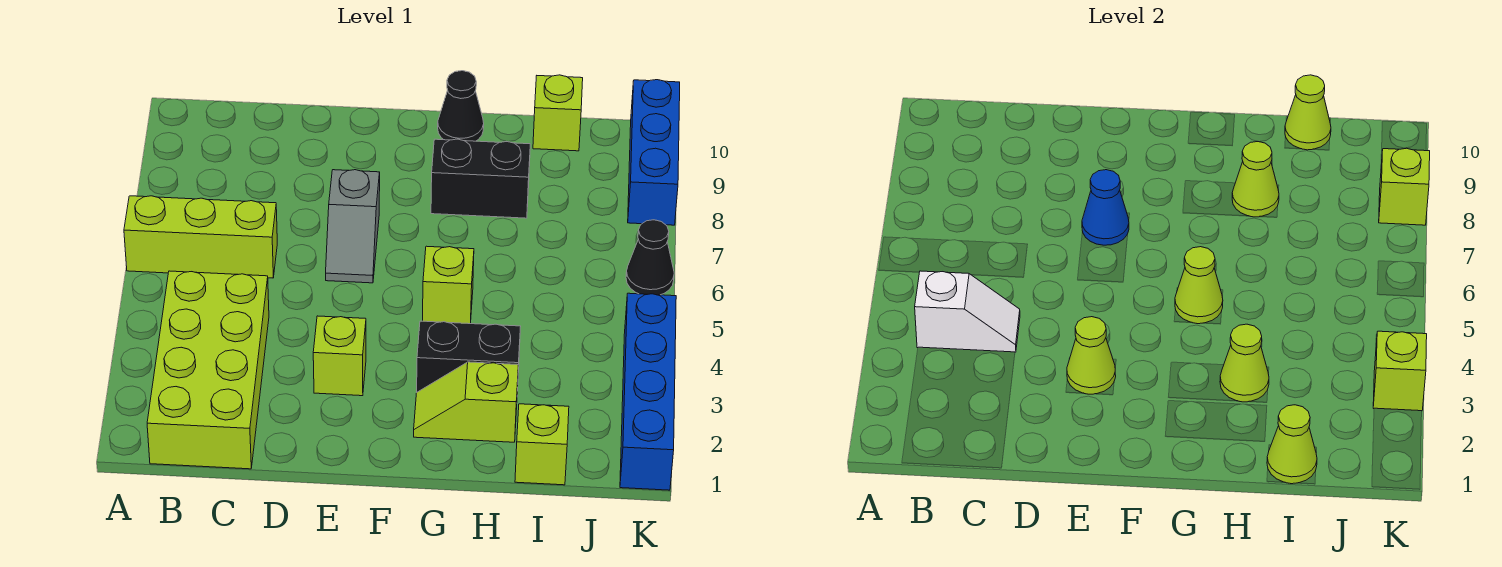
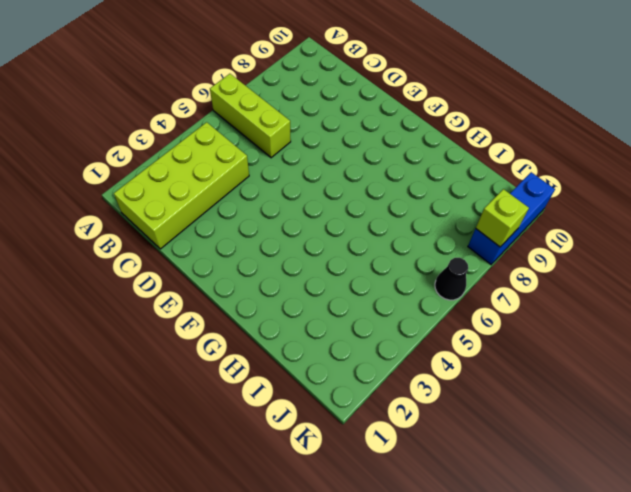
none -> lime 1x1 brick [313,316,366,396]
none -> grey 1x2 slope [326,170,380,283]
none -> lime 1x2 slope [414,362,518,442]

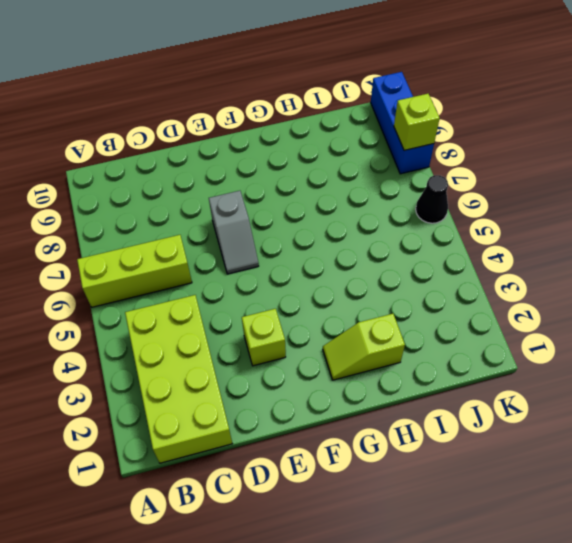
none -> black 1x2 brick [417,321,521,392]
none -> lime 1x1 brick [423,246,474,324]
none -> black 1x2 brick [431,139,530,218]

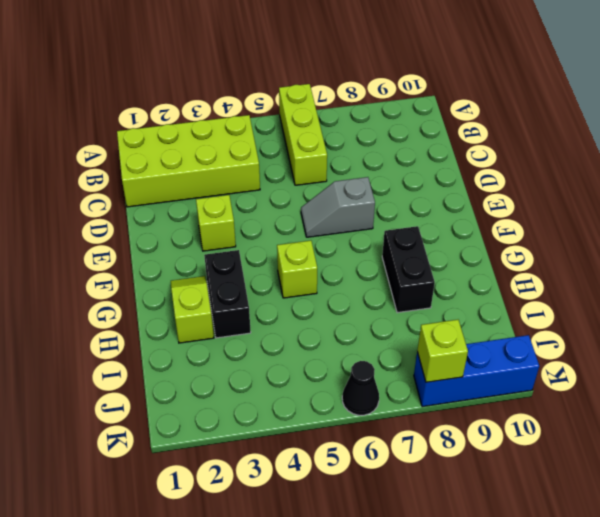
none -> black 1x1 cone [438,71,484,141]
none -> lime 1x1 brick [515,404,569,485]
none -> lime 1x1 brick [533,75,583,151]

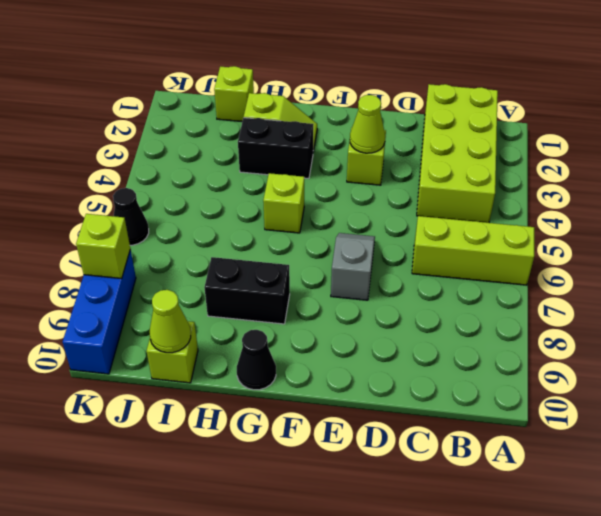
none -> blue 1x4 brick [620,293,676,490]
none -> white 1x2 slope [915,271,1020,352]
none -> blue 1x1 cone [1082,170,1129,245]

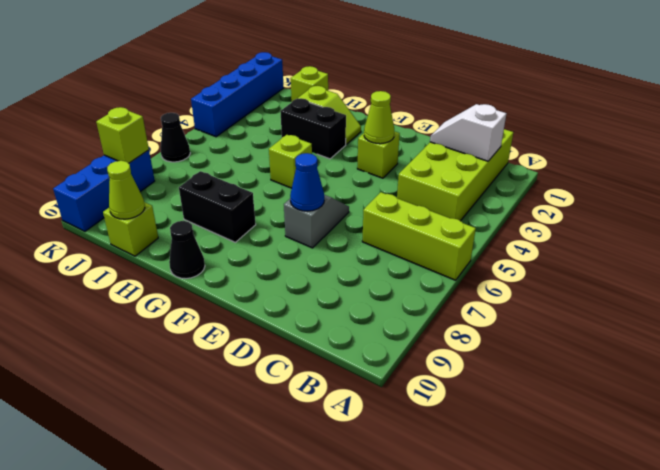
white 1x2 slope [430,104,506,161] -> white 1x2 slope moved to [915,271,1020,352]
none -> lime 1x1 cone [1175,247,1223,324]
none -> lime 1x1 cone [1220,324,1269,402]
none -> lime 1x1 cone [1232,141,1279,217]

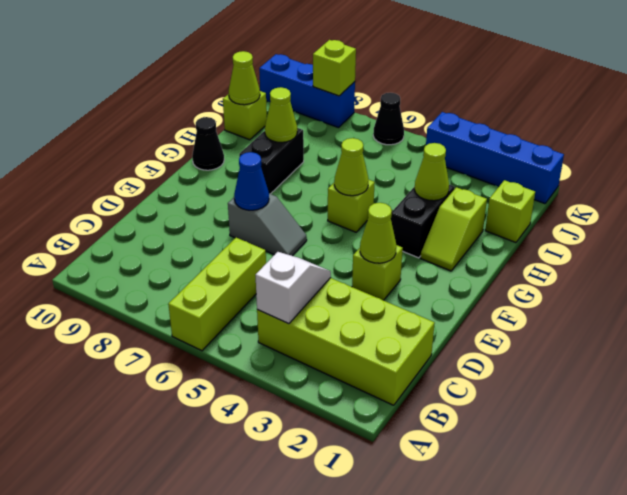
none -> lime 1x1 cone [1267,405,1317,484]
none -> lime 1x1 brick [1373,331,1427,411]

